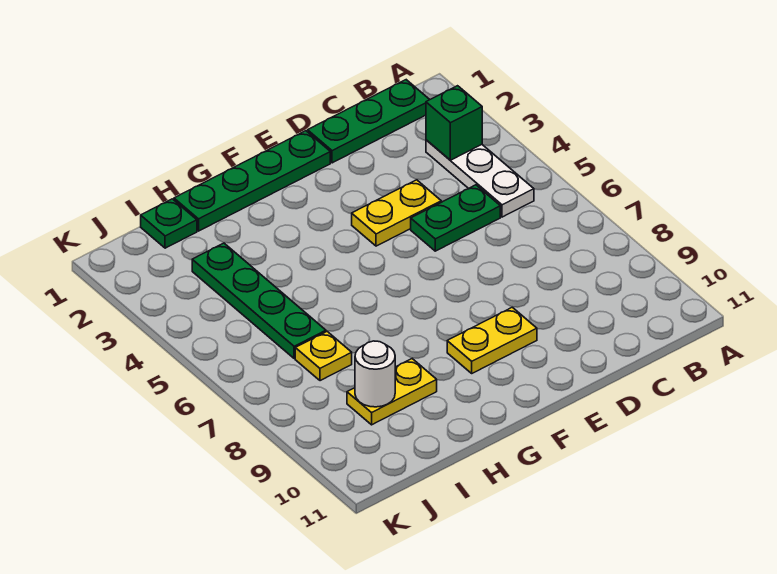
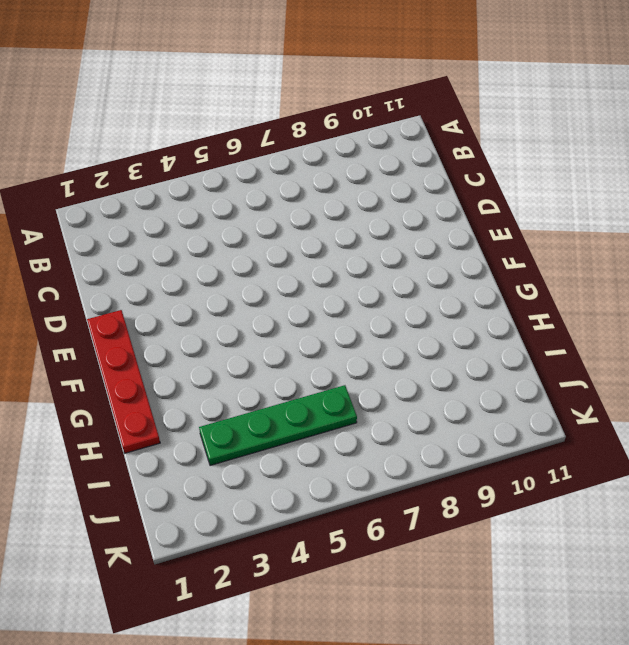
red 1x4 plate [87,310,160,453] -> green 1x4 plate [174,131,330,231]
none -> green 1x3 plate [308,80,430,163]
none -> white 1x3 plate [426,140,534,217]
none -> green 1x2 plate [411,185,500,251]

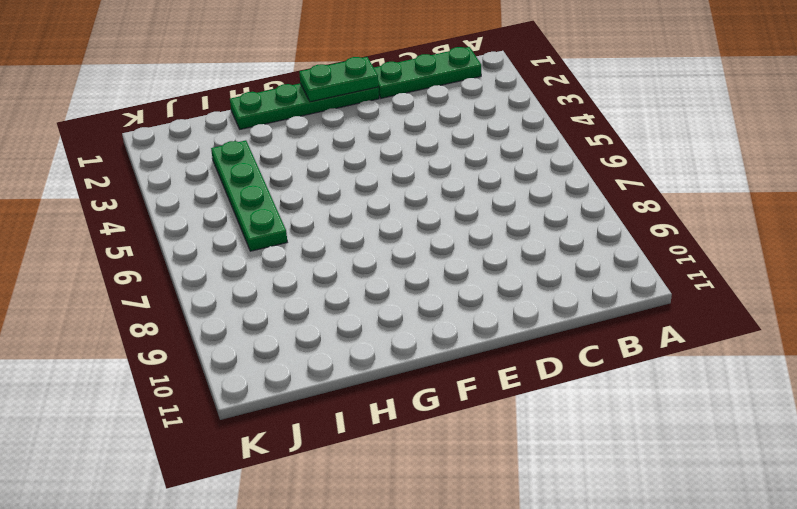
green 1x2 plate [299,57,378,102] -> green 1x2 plate moved to [411,185,500,251]
none -> white 1x3 plate [426,140,534,217]
none -> yellow 1x2 plate [352,180,441,246]
none -> yellow 1x2 plate [447,307,537,373]

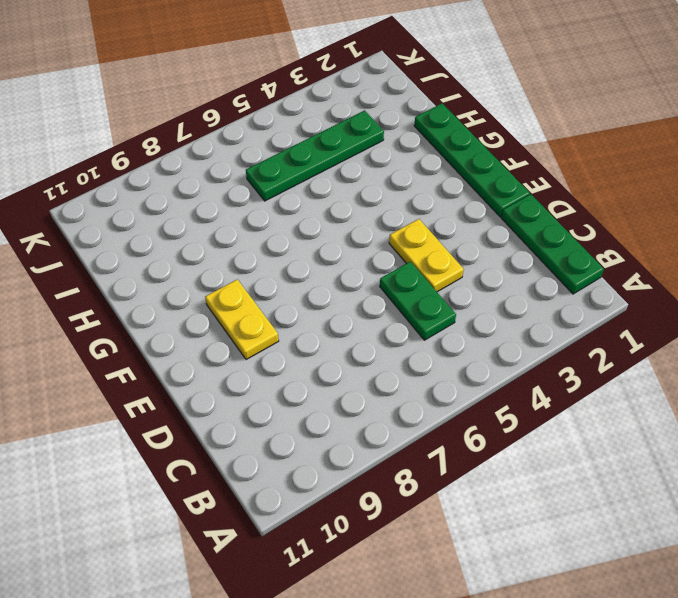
none -> white 1x3 plate [426,140,534,217]
none -> yellow 1x2 plate [347,359,437,425]
none -> green 1x1 plate [141,199,197,248]

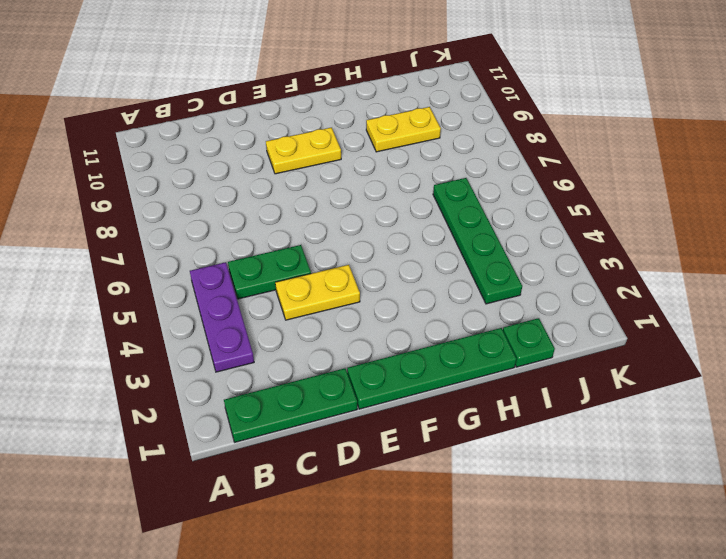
purple 1x3 plate [190,262,254,372] -> white 1x3 plate [426,140,534,217]
none -> yellow 1x1 plate [295,332,352,381]
none -> green 1x1 brick [426,86,482,160]
none -> white 1x1 round brick [355,341,395,407]

